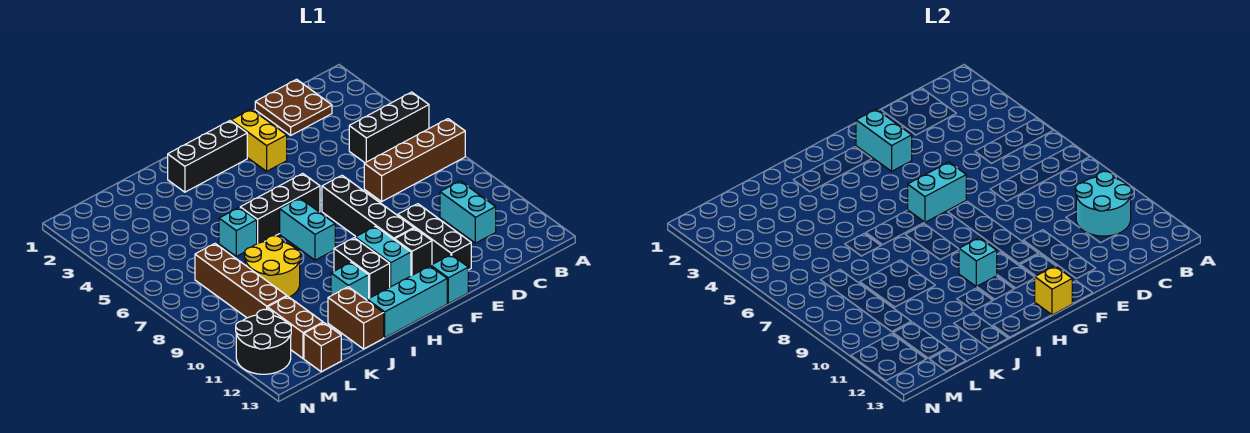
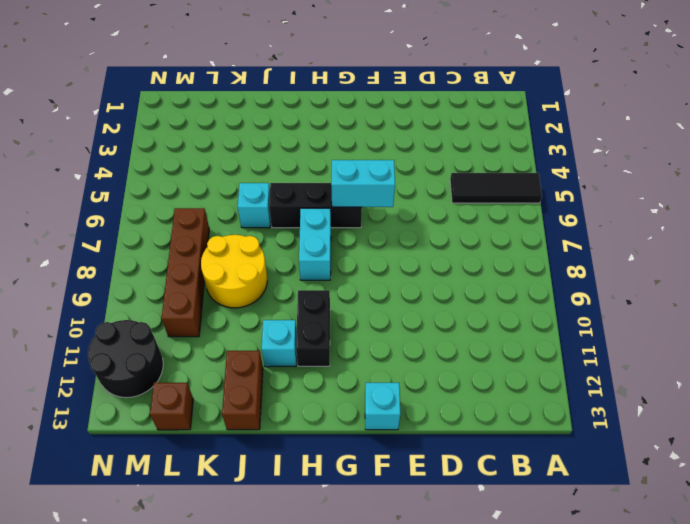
black 1x3 tile [450,173,542,203] -> black 1x3 brick [349,92,429,163]
none -> brown 1x4 brick [364,119,465,201]
none -> brown 2x2 plate [255,79,332,135]
none -> cyan 1x2 brick [440,181,496,243]

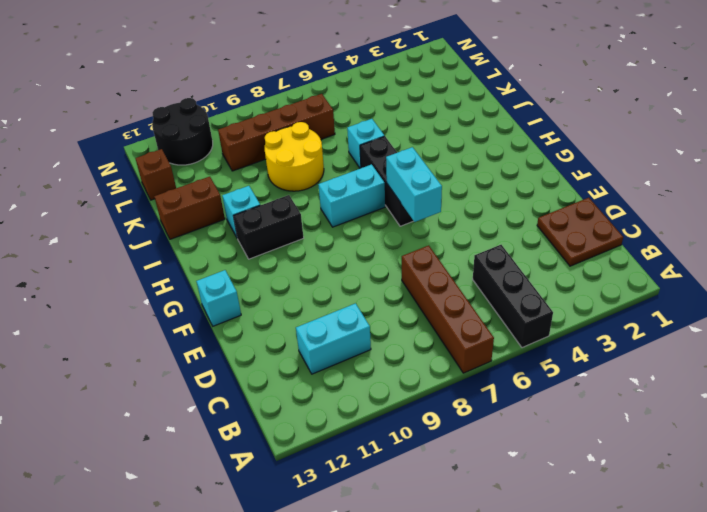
none -> black 1x3 brick [398,204,471,270]
none -> yellow 1x2 brick [231,109,287,171]
none -> black 1x4 brick [322,175,414,240]

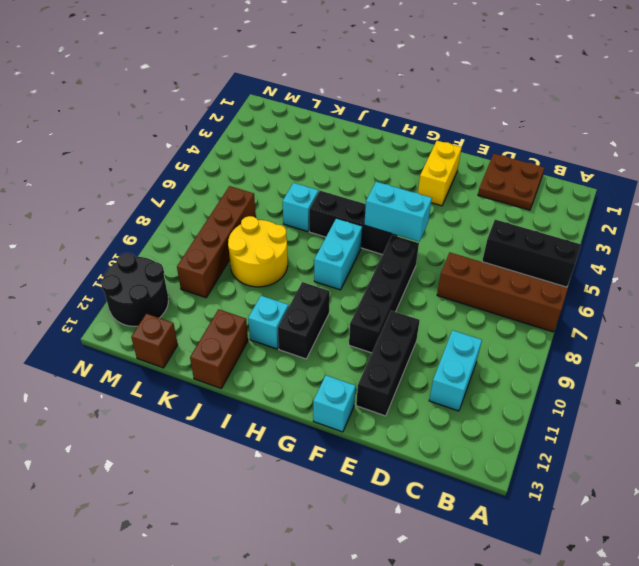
none -> black 1x1 brick [395,228,432,276]
none -> black 1x3 brick [168,121,247,192]
none -> cyan 1x2 brick [355,226,411,287]

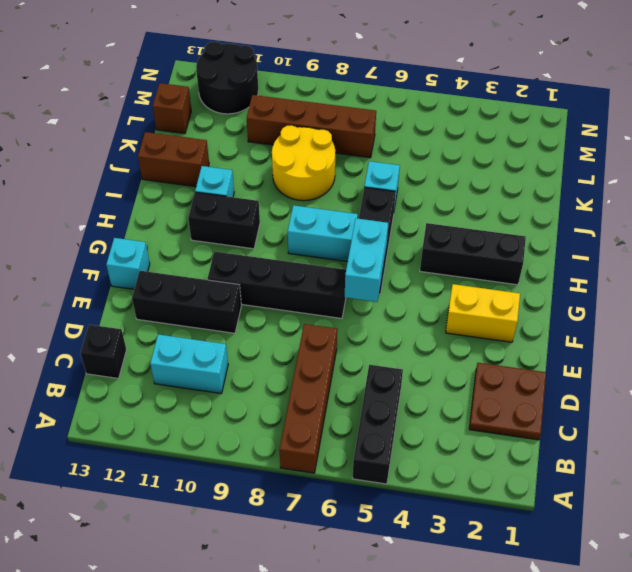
black 1x1 brick [80,325,126,379] -> black 1x1 brick moved to [395,228,432,276]
black 1x3 brick [420,223,526,285] -> black 1x3 brick turned to [168,121,247,192]
none -> cyan 1x2 brick [355,226,411,287]
none -> cyan 1x3 brick [367,266,447,337]
none -> brown 1x2 brick [268,296,323,358]

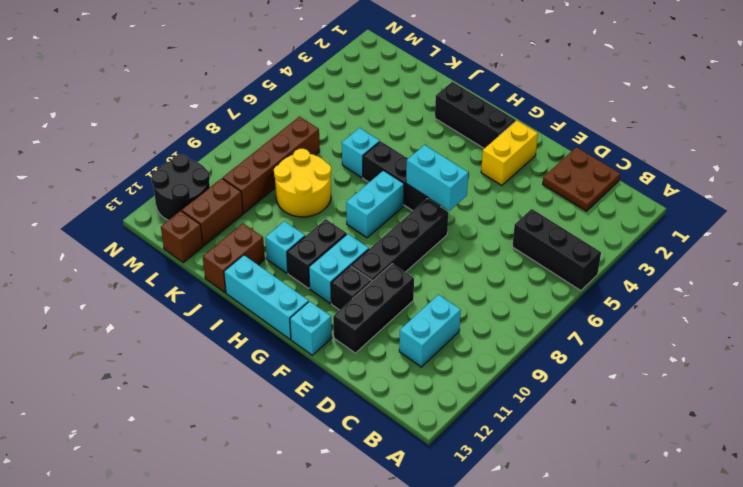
none -> brown 1x4 brick [364,119,465,201]
none -> cyan 2x2 round brick [1076,171,1131,236]
none -> cyan 1x2 brick [856,109,912,171]

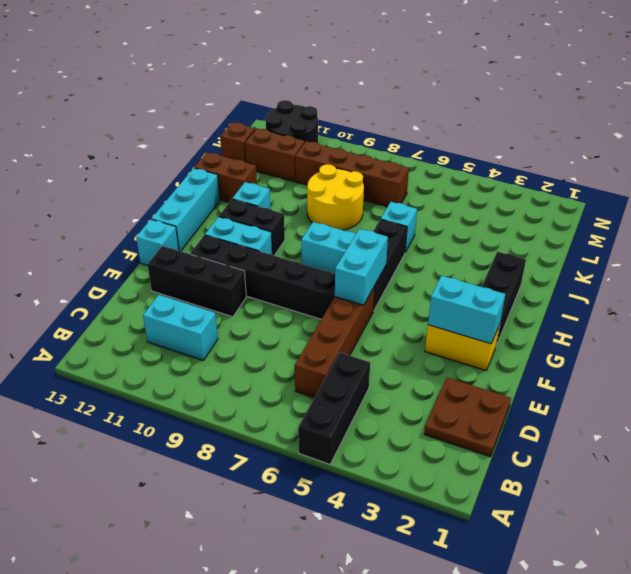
brown 1x4 brick [295,286,375,398] -> brown 1x4 brick moved to [364,119,465,201]
none -> cyan 2x2 round brick [1076,171,1131,236]
none -> yellow 1x1 brick [1035,266,1072,315]
none -> cyan 1x1 brick [959,238,997,287]

